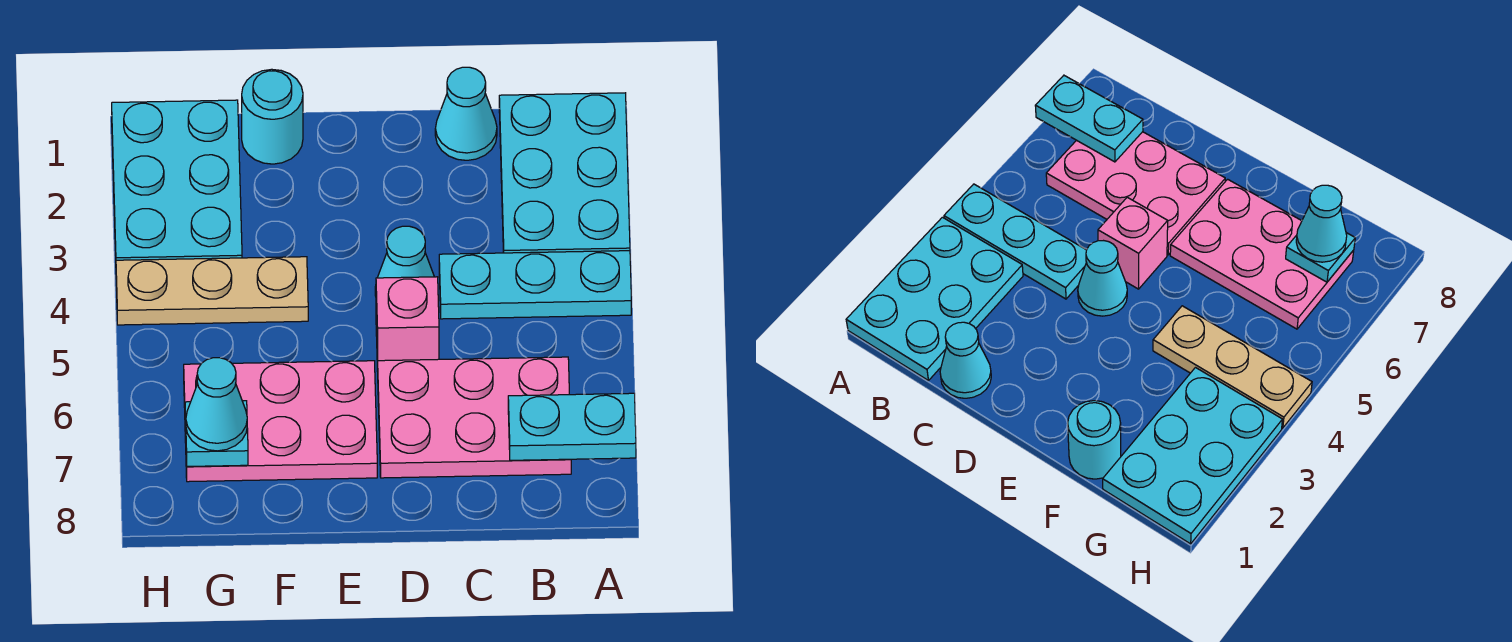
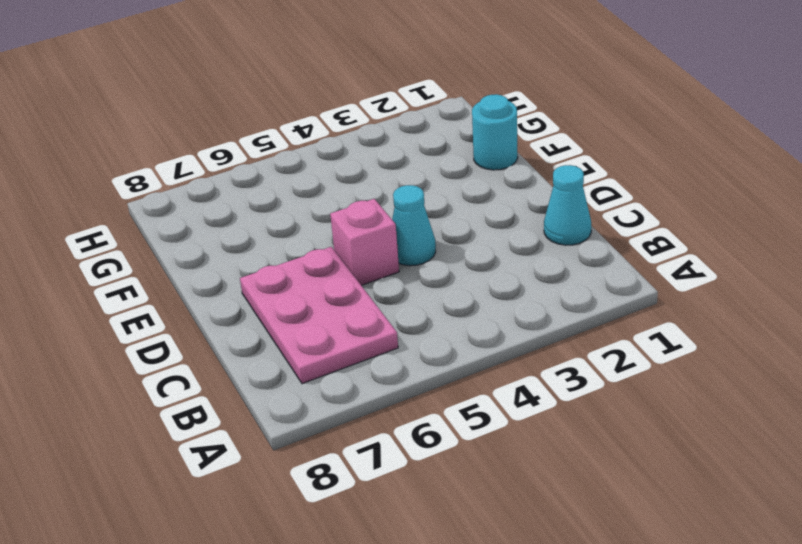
none -> cyan 2x3 plate [499,93,630,253]
none -> cyan 1x3 plate [439,251,631,319]
none -> pink 2x3 plate [184,361,377,482]

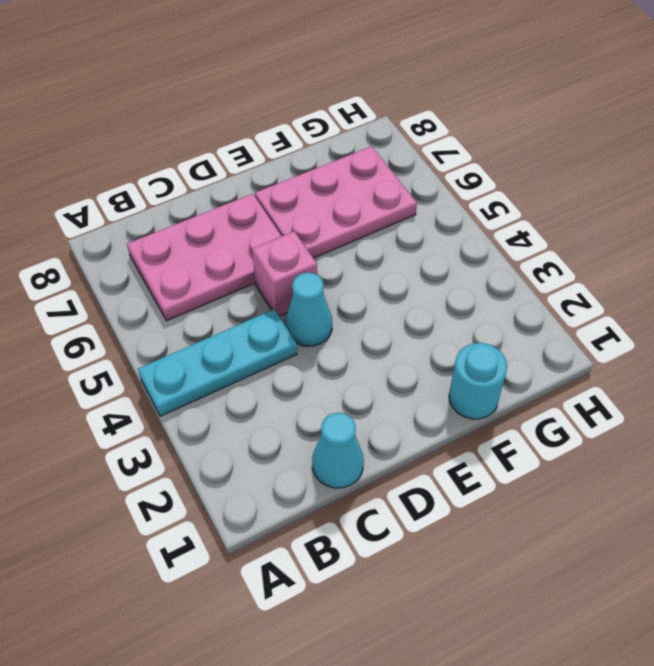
none -> cyan 2x3 plate [499,93,630,253]
none -> tan 1x3 plate [116,257,308,325]
none -> cyan 2x3 plate [112,100,242,260]

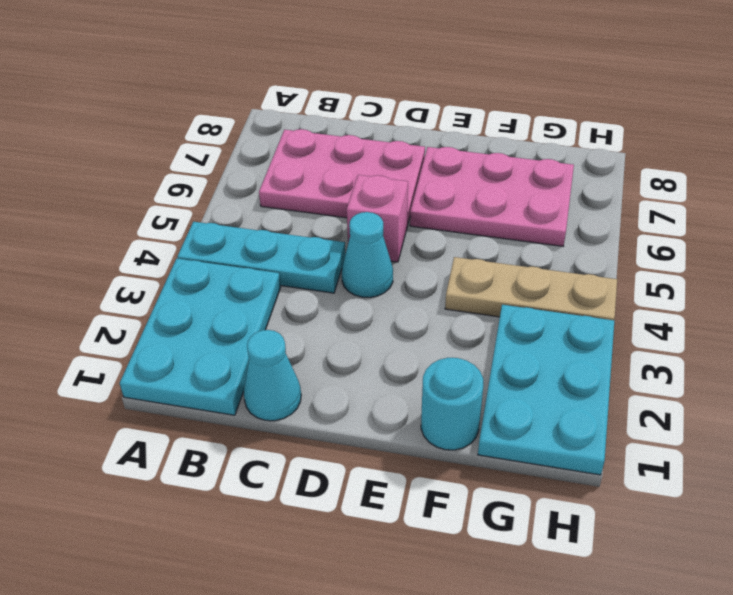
none -> cyan 1x2 plate [508,393,636,460]
none -> cyan 1x1 plate [185,401,248,467]
none -> cyan 1x1 cone [186,358,247,451]

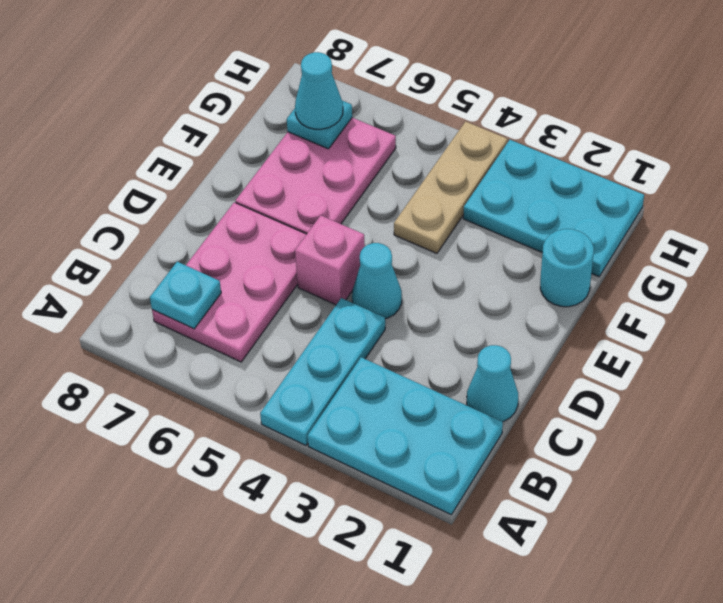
cyan 1x1 plate [150,261,221,329] -> cyan 1x2 plate [508,393,636,460]

